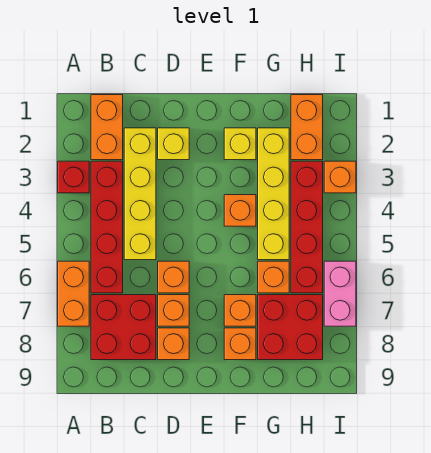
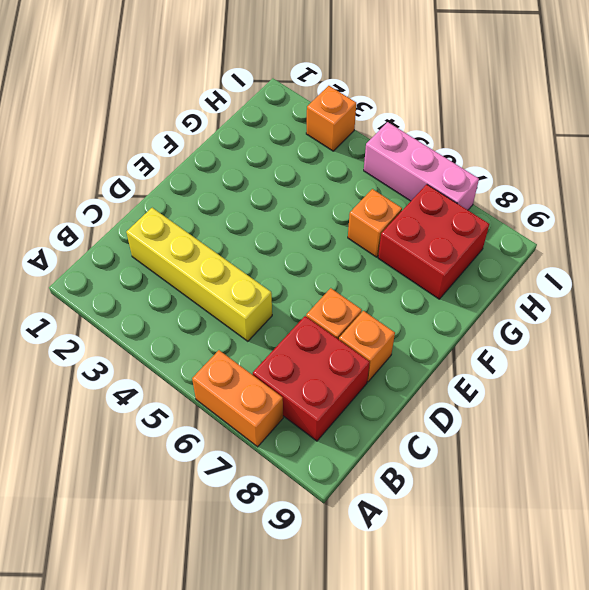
pink 1x3 brick [364,122,479,210] -> pink 1x2 brick [324,261,356,326]
none -> red 1x1 brick [58,161,89,193]
none -> orange 1x2 brick [91,95,123,160]
none -> red 1x4 brick [91,161,123,293]

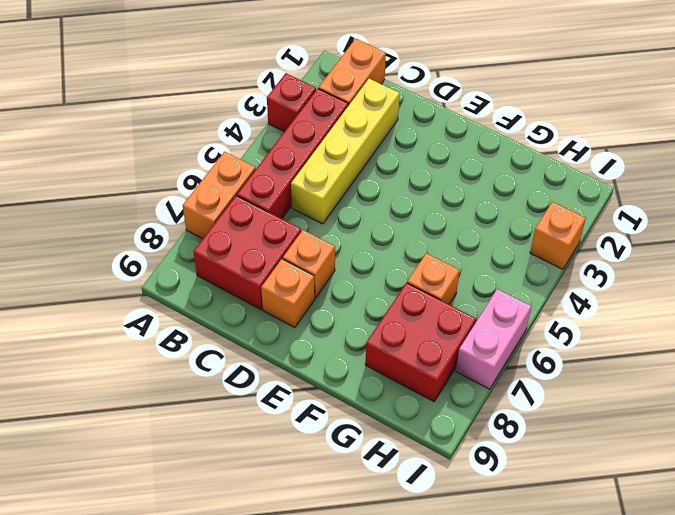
none -> yellow 1x1 brick [158,128,189,160]
none -> orange 1x1 brick [158,261,189,293]
none -> yellow 1x1 brick [224,128,256,160]

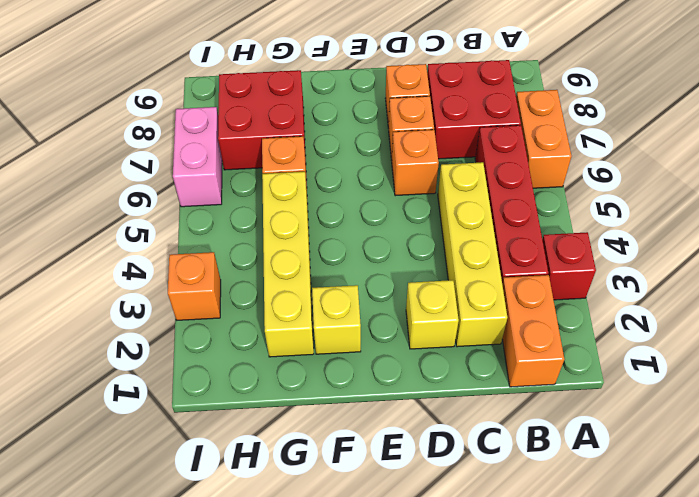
none -> orange 1x1 brick [224,195,256,226]
none -> orange 1x1 brick [224,295,256,326]
none -> orange 1x1 brick [224,328,256,360]

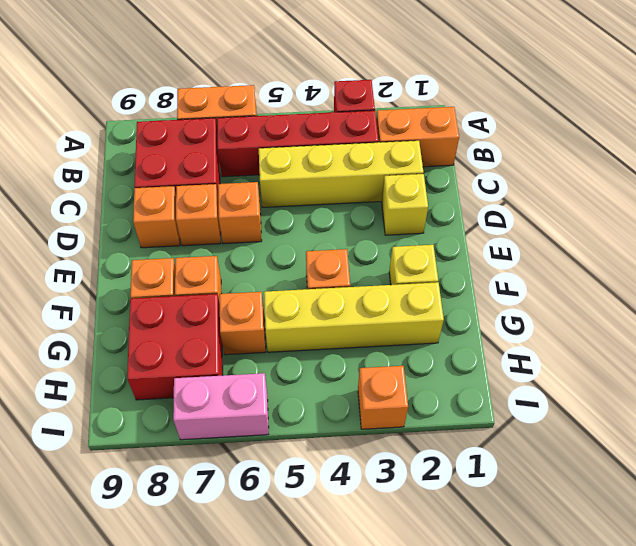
none -> orange 1x2 brick [291,95,323,160]
none -> red 1x4 brick [291,161,323,293]

